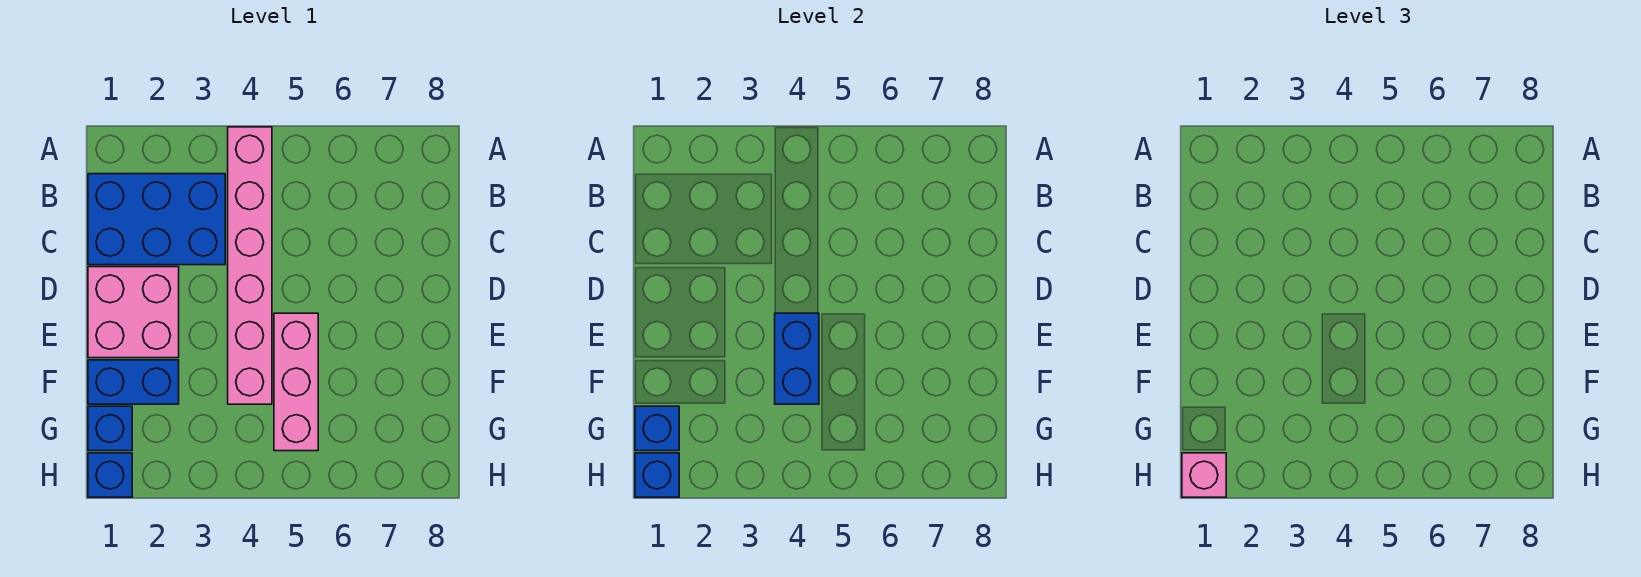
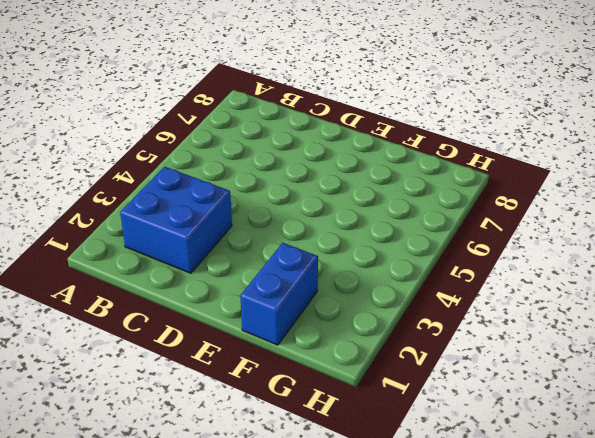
blue 2x2 brick [120,167,232,273] -> blue 2x3 brick [88,174,225,265]
none -> pink 1x6 brick [228,127,272,404]
none -> pink 2x2 brick [88,267,179,358]

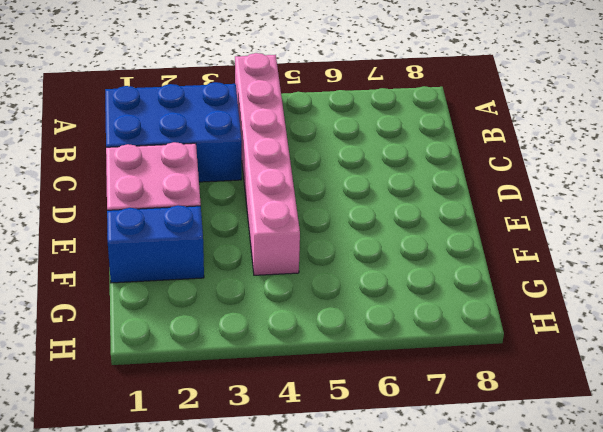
none -> pink 1x3 brick [274,313,318,451]
none -> blue 1x1 brick [88,406,132,451]

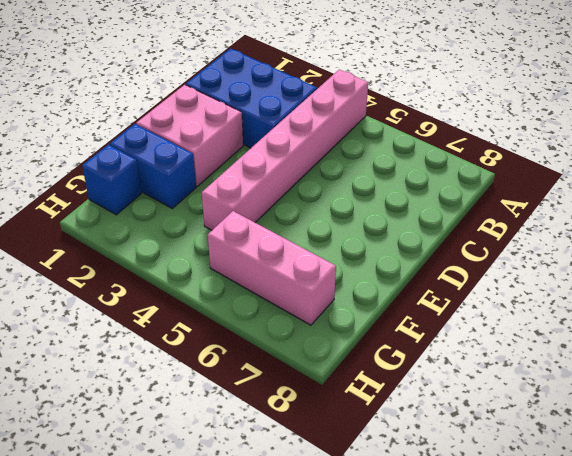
pink 1x3 brick [208,211,336,325] -> pink 1x3 brick turned to [274,313,318,451]
none -> blue 1x1 brick [88,453,132,497]
none -> blue 1x2 brick [775,313,819,404]

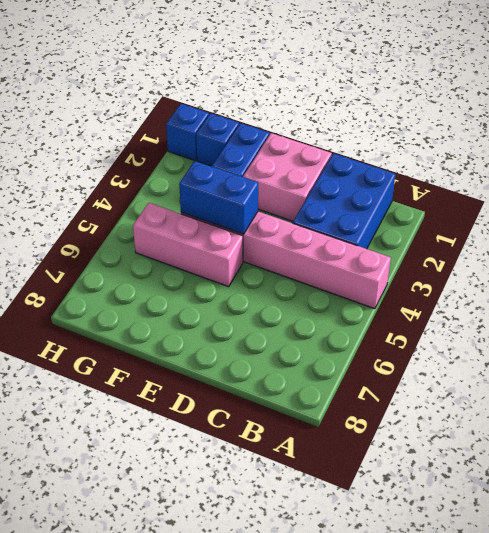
none -> blue 1x1 brick [635,406,679,451]
none -> blue 1x1 brick [635,453,679,497]

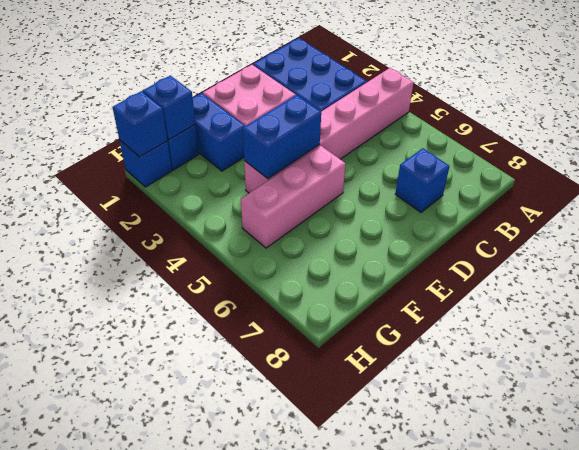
blue 1x1 brick [395,148,450,212] -> none
none -> pink 1x1 brick [1182,453,1226,497]

